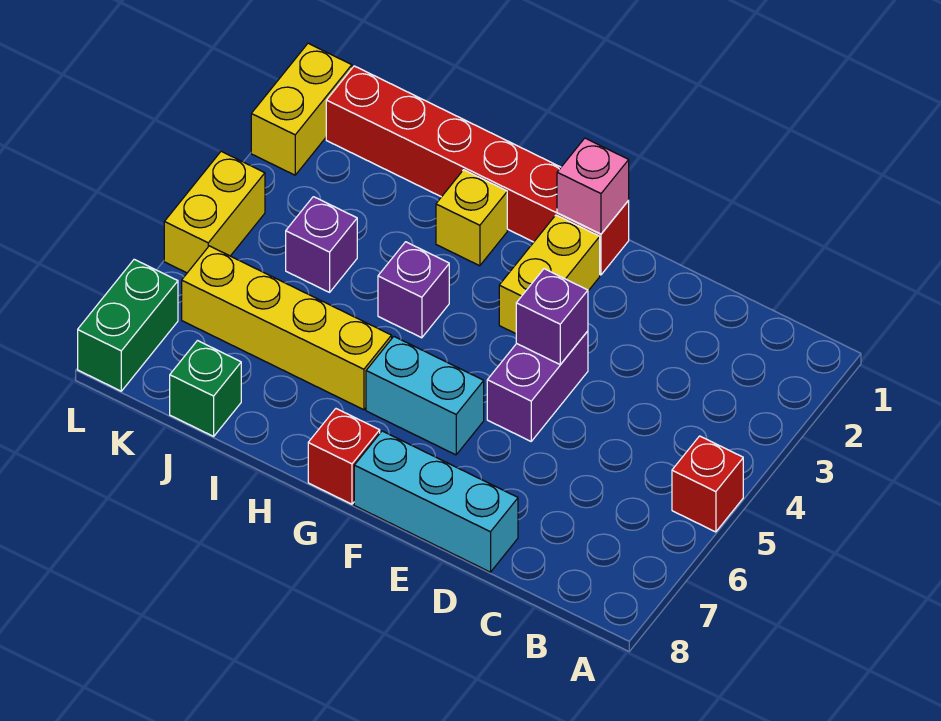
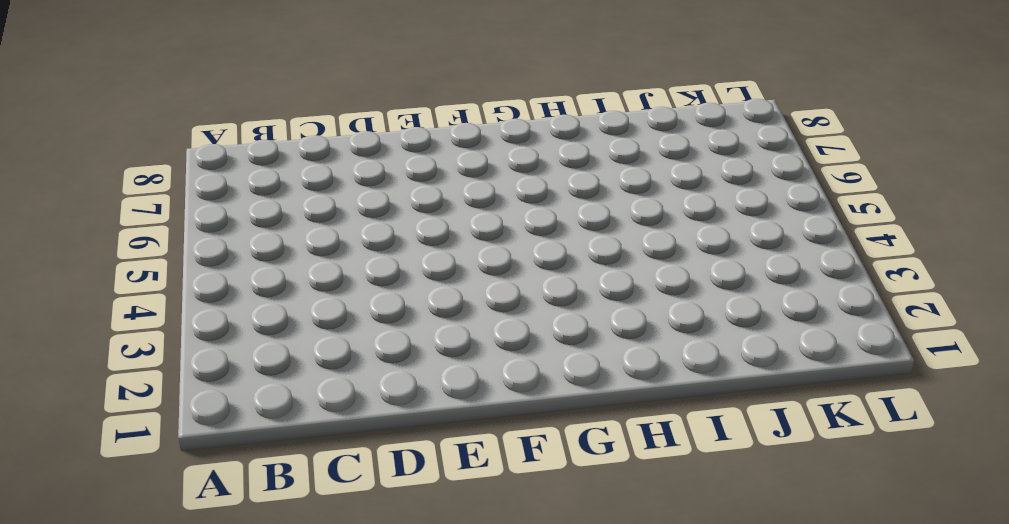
none -> red 1x1 brick [672,436,743,532]
none -> cyan 1x3 brick [354,431,518,572]
none -> purple 1x2 brick [487,331,588,441]

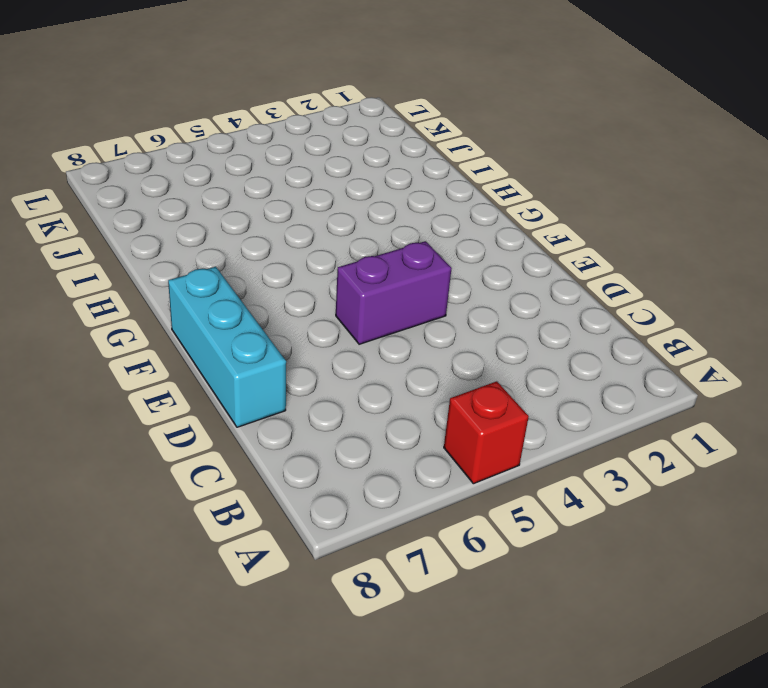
none -> red 1x6 brick [326,66,629,275]
none -> yellow 1x2 brick [499,215,600,334]
none -> cyan 1x2 brick [366,337,484,455]

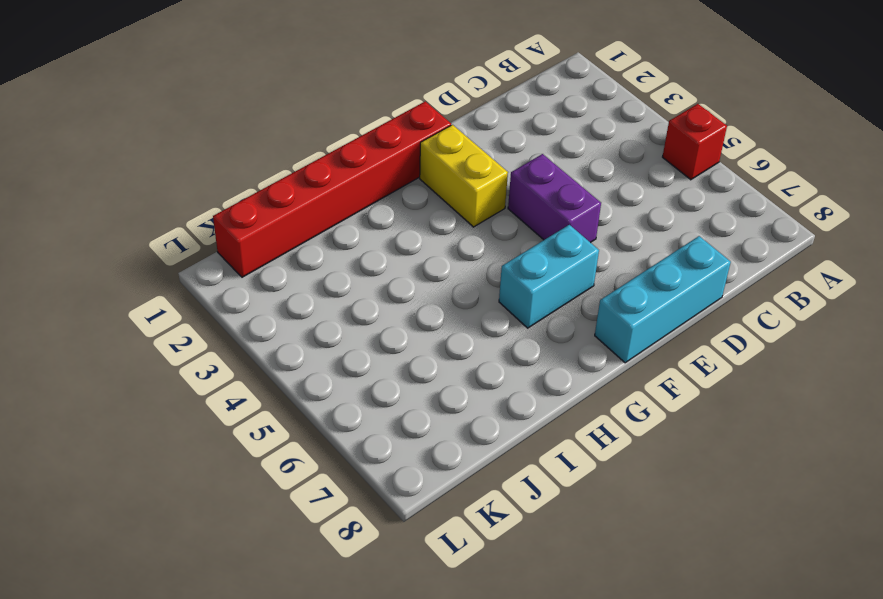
none -> red 1x1 brick [308,409,380,504]
none -> yellow 1x1 brick [436,170,507,266]
none -> purple 1x1 brick [378,242,449,338]

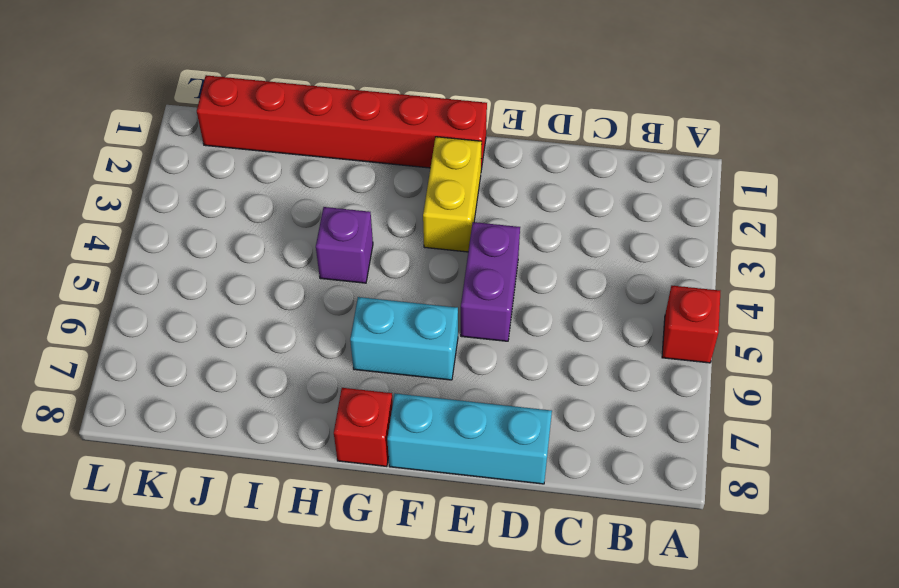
none -> yellow 1x1 brick [436,170,507,266]
none -> yellow 1x4 brick [182,246,392,410]
none -> purple 1x1 brick [286,197,357,292]

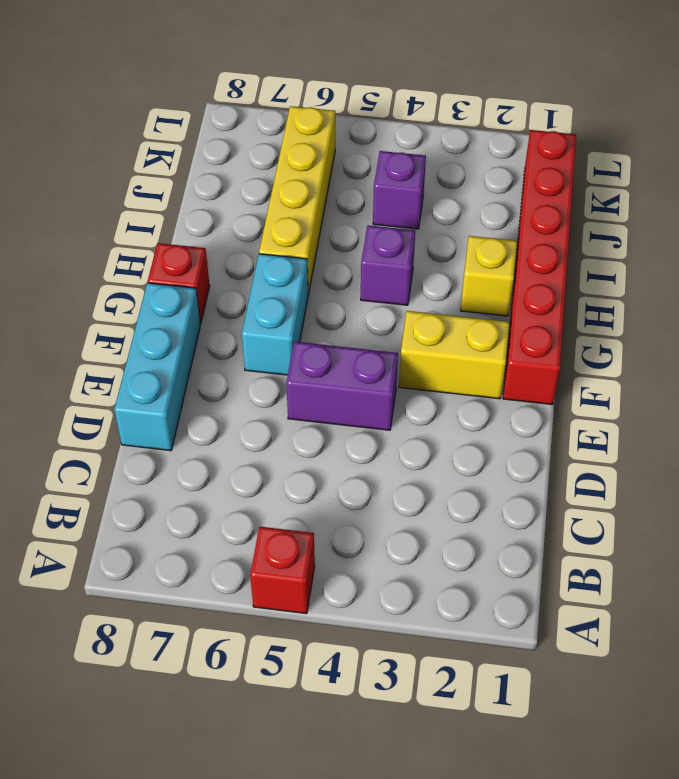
none -> green 1x1 brick [170,341,241,436]
none -> yellow 1x2 brick [251,43,352,175]
none -> yellow 1x2 brick [164,151,265,273]

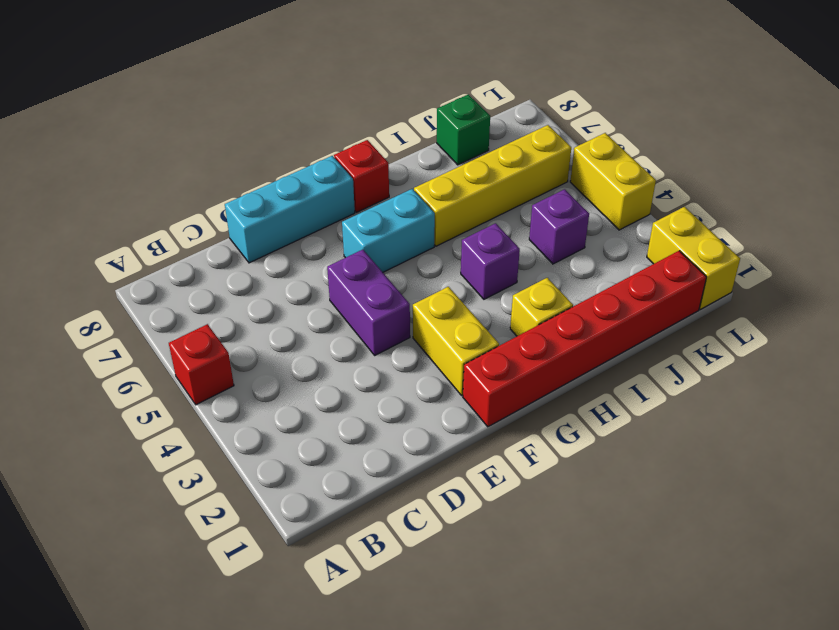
none -> green 1x2 brick [78,259,178,391]
none -> purple 1x1 brick [516,269,588,365]
none -> pink 1x1 brick [557,138,629,234]

